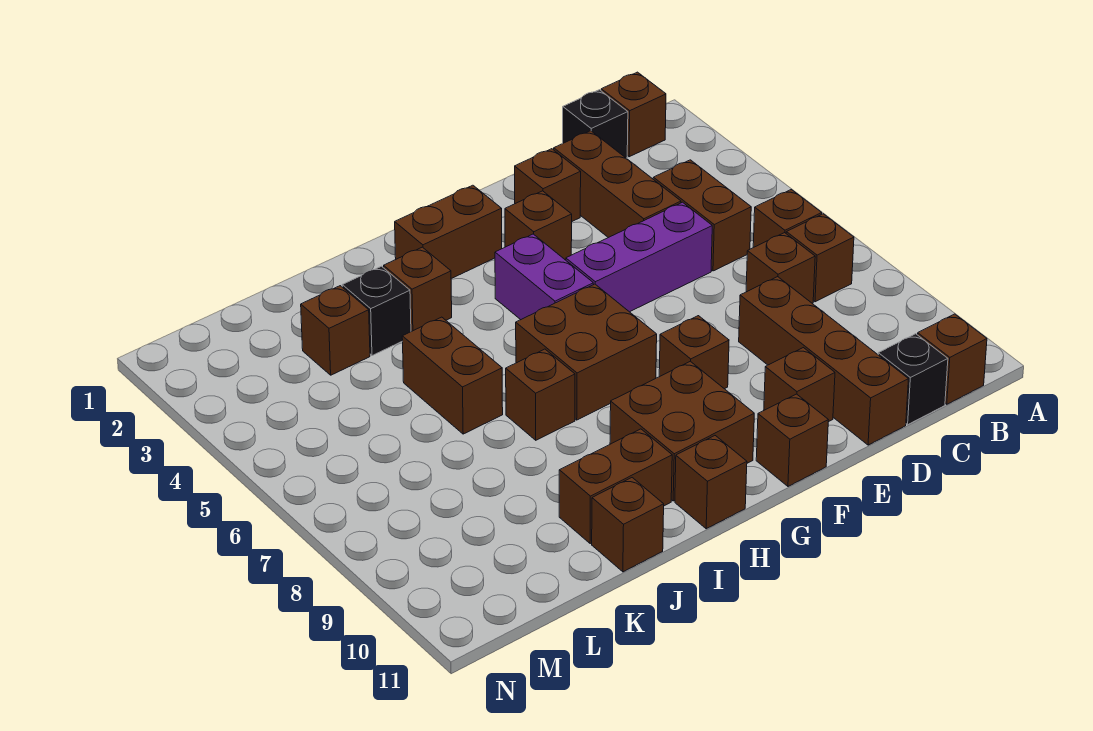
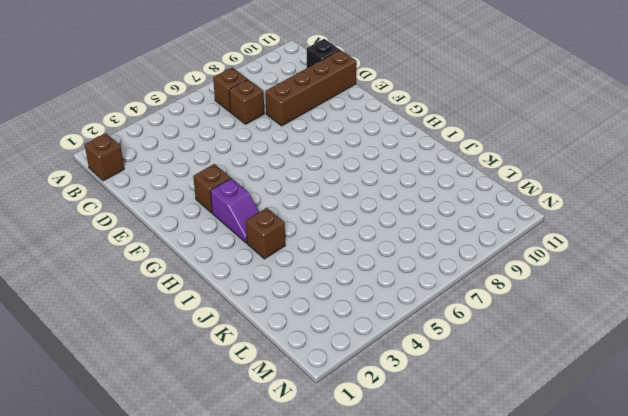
purple 1x2 slope [210,178,259,243] -> none
none -> brown 1x1 brick [753,190,822,247]
none -> brown 1x1 brick [918,314,987,404]
none -> black 1x1 brick [563,90,628,158]

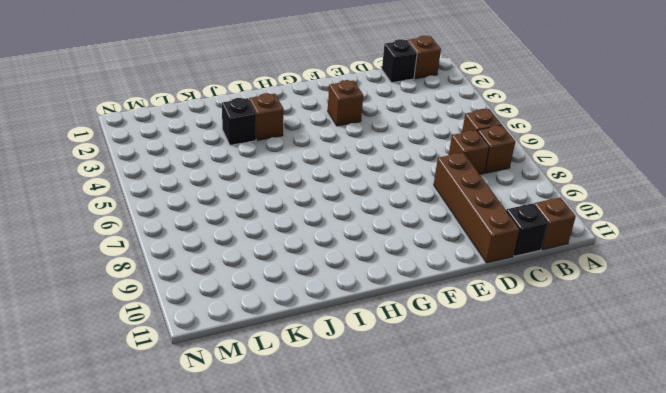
none -> brown 1x2 brick [653,160,751,271]
none -> brown 1x3 brick [554,131,681,238]
none -> purple 1x3 brick [566,202,712,312]

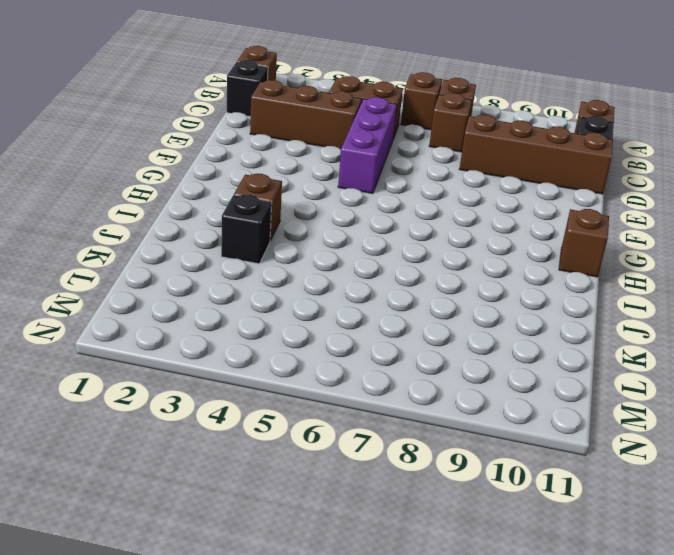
none -> brown 1x1 brick [515,149,581,221]
none -> brown 1x1 brick [764,348,835,422]
none -> brown 1x1 brick [505,191,572,260]

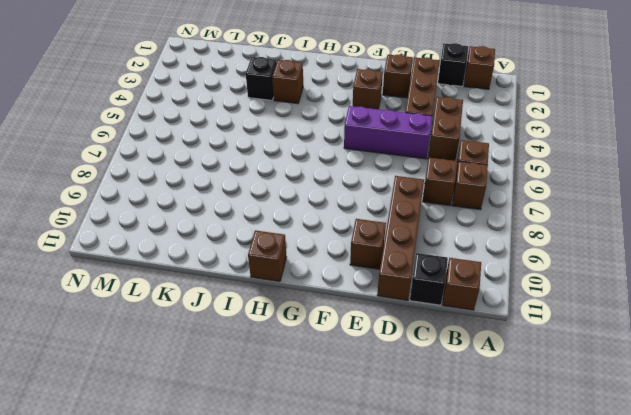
none -> brown 1x1 brick [659,316,729,389]
none -> brown 1x1 brick [756,394,828,486]
none -> brown 1x2 brick [395,185,502,279]

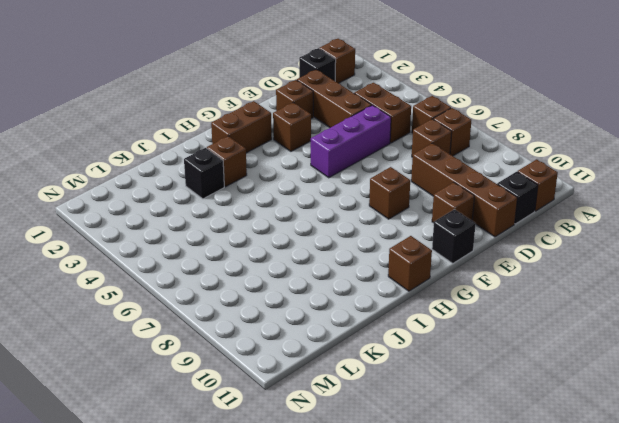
black 1x1 brick [432,209,476,263] -> brown 1x1 brick [756,394,828,486]
none -> purple 1x2 brick [495,234,593,320]
none -> brown 2x2 brick [516,284,657,420]
none -> brown 2x2 brick [610,361,754,501]

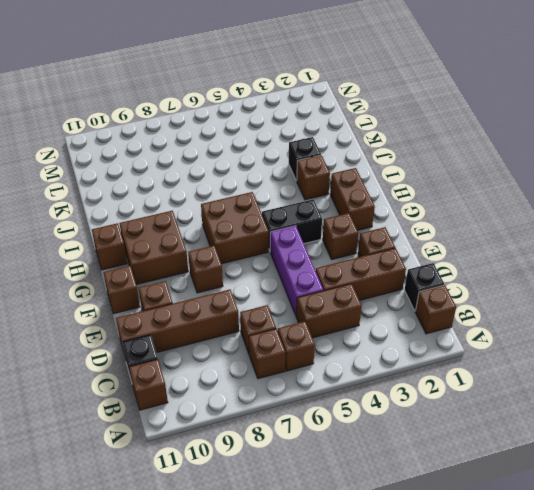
black 1x2 brick [262,199,322,251] -> purple 1x2 brick [495,234,593,320]
none -> brown 1x1 brick [506,349,575,440]
none -> brown 1x2 brick [559,429,672,544]
none -> brown 1x2 brick [402,317,503,434]

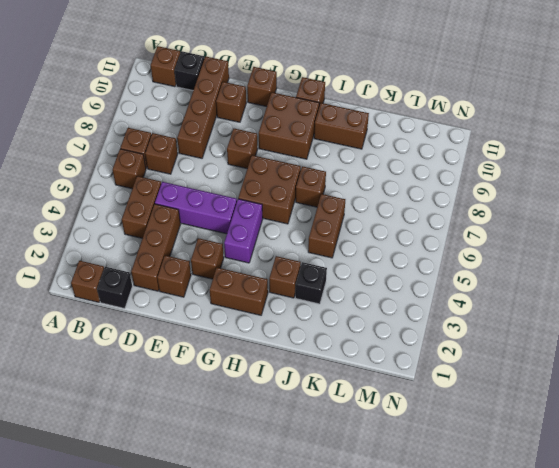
none -> brown 1x1 brick [592,478,664,572]
none -> brown 1x1 brick [301,286,370,375]

